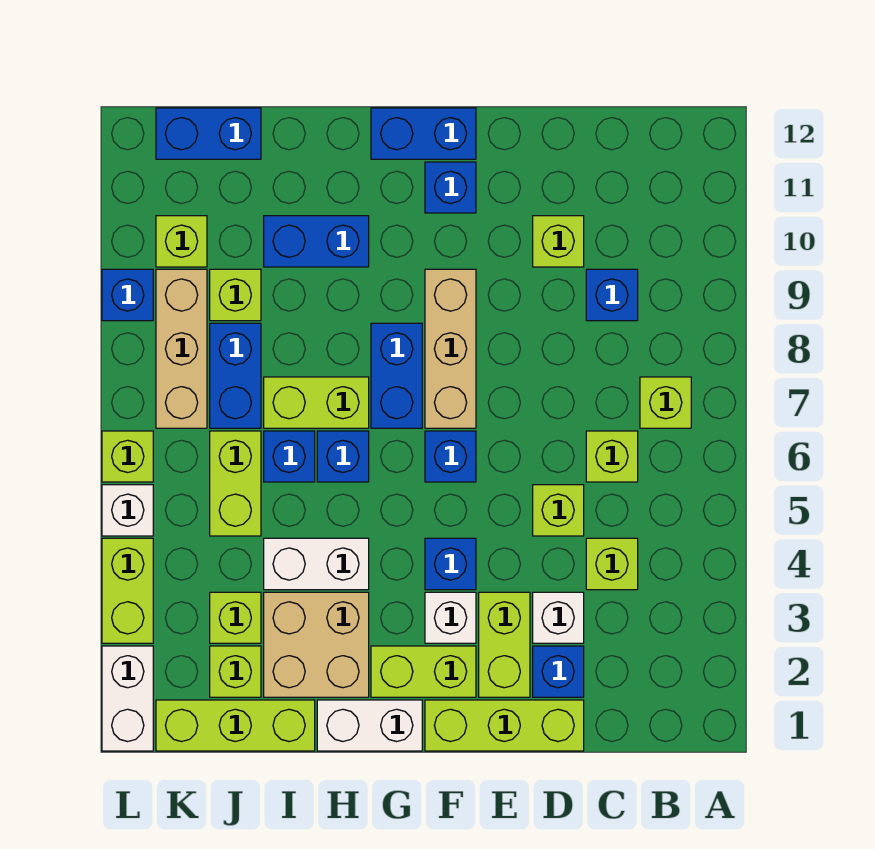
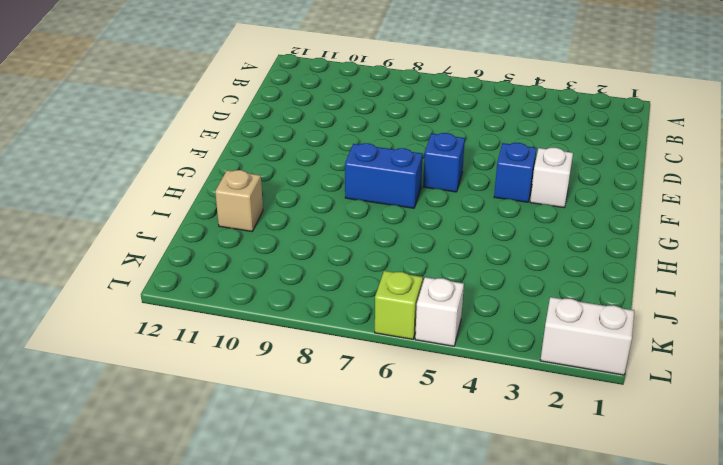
tan 1x1 brick [215,170,263,231] -> none
none -> lime 1x1 brick [640,377,691,428]
none -> lime 1x1 brick [586,538,638,590]
none -> lime 1x1 brick [586,431,638,482]
none -> blue 1x1 brick [586,269,638,321]

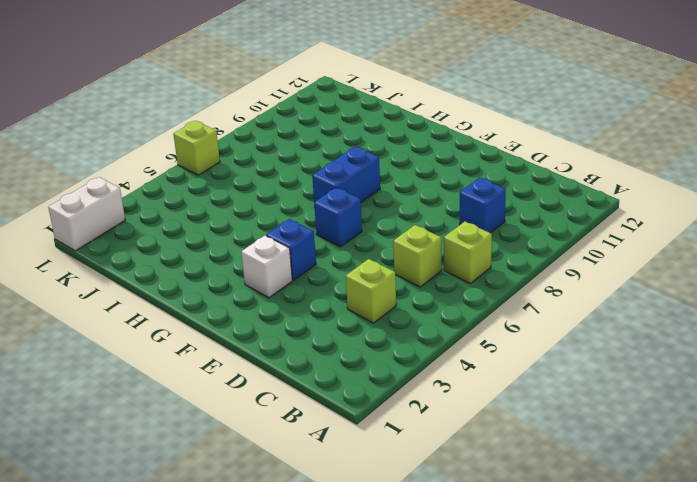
none -> lime 1x3 brick [425,700,584,751]
none -> blue 1x1 brick [533,646,584,697]
none -> white 1x1 brick [533,592,584,643]
none -> lime 1x1 brick [533,485,584,536]

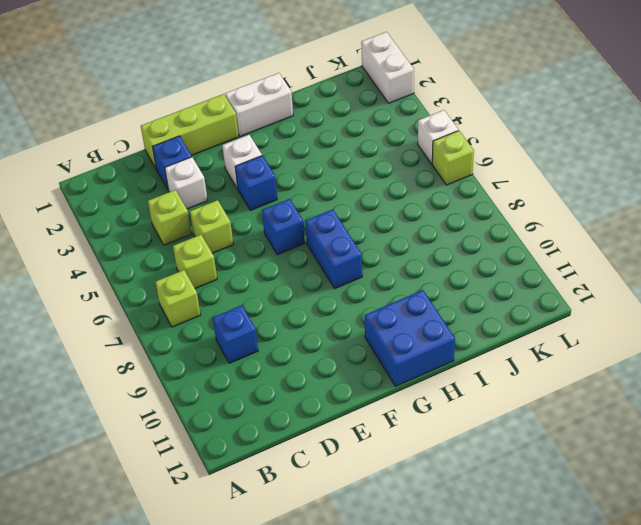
blue 2x2 brick [365,290,455,386] -> blue 1x2 brick [371,108,476,159]
none -> lime 1x1 brick [533,216,584,267]
none -> lime 1x2 brick [479,592,530,697]
none -> lime 1x2 brick [371,646,476,697]
none -> tan 1x3 brick [425,269,476,428]

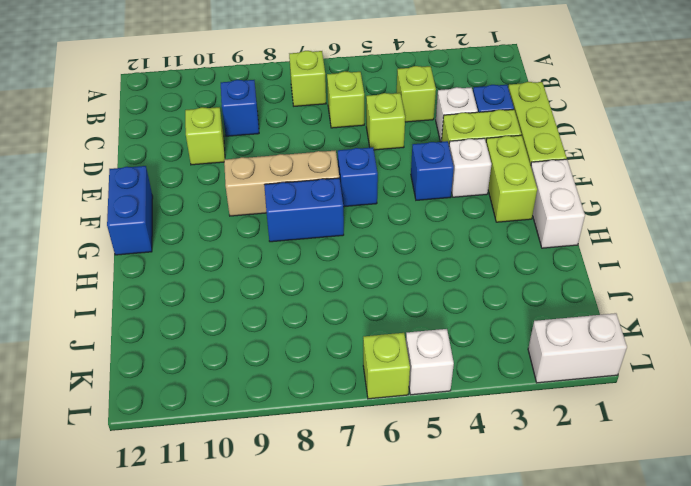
none -> blue 1x1 brick [425,162,476,213]
none -> tan 2x2 brick [264,592,369,697]
none -> white 1x2 brick [264,538,369,590]
none -> blue 1x1 brick [317,431,369,482]

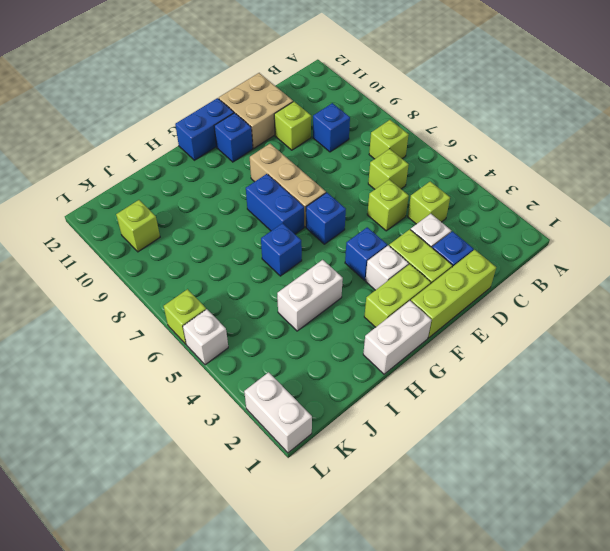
tan 2x2 brick [219,73,293,148] -> tan 2x2 brick moved to [264,592,369,697]
none -> lime 1x2 brick [264,377,369,428]
none -> blue 1x2 brick [264,216,369,267]
none -> lime 1x3 brick [156,700,315,751]
none -> blue 1x1 brick [264,431,315,482]

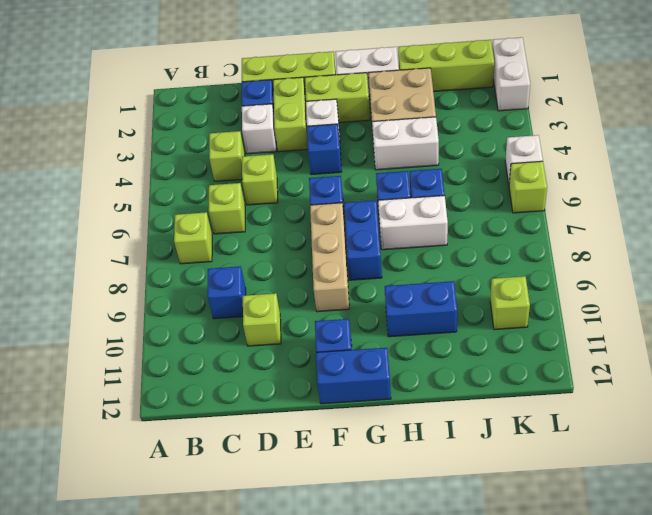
white 1x2 brick [378,196,448,250] -> lime 1x2 brick [264,377,369,428]
none -> lime 1x1 brick [210,646,261,697]
none -> lime 1x1 brick [210,592,261,643]
none -> lime 1x2 brick [210,431,261,536]
none -> blue 1x2 brick [210,323,261,428]

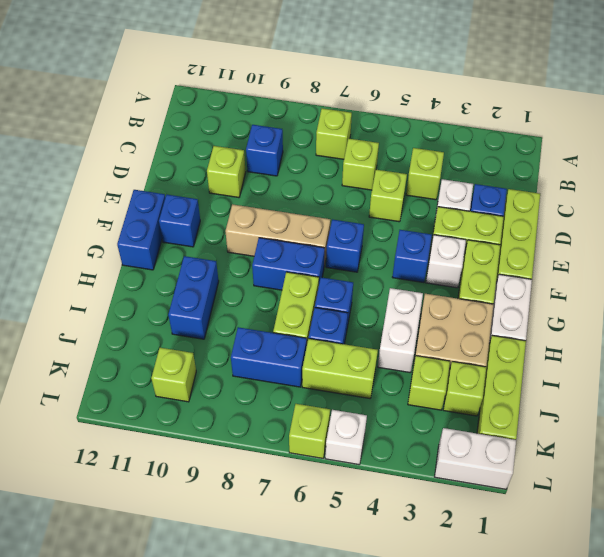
none -> lime 1x1 brick [210,269,261,321]
none -> blue 1x2 brick [156,108,261,159]
none -> tan 1x3 brick [156,269,207,428]
none -> lime 1x2 brick [102,538,153,643]

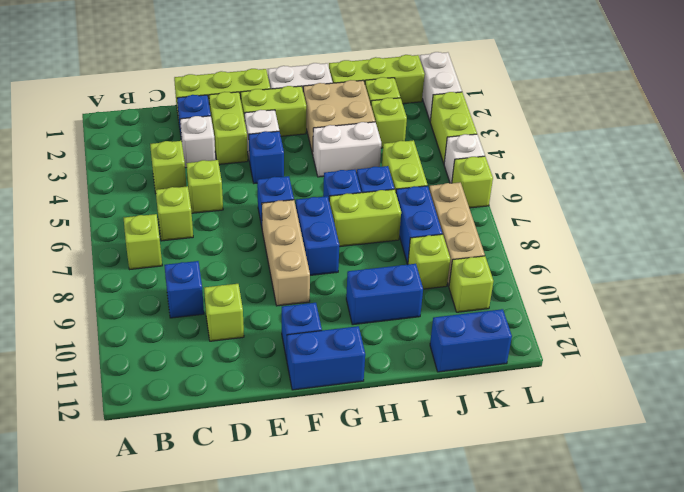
none -> blue 1x1 brick [102,269,153,321]

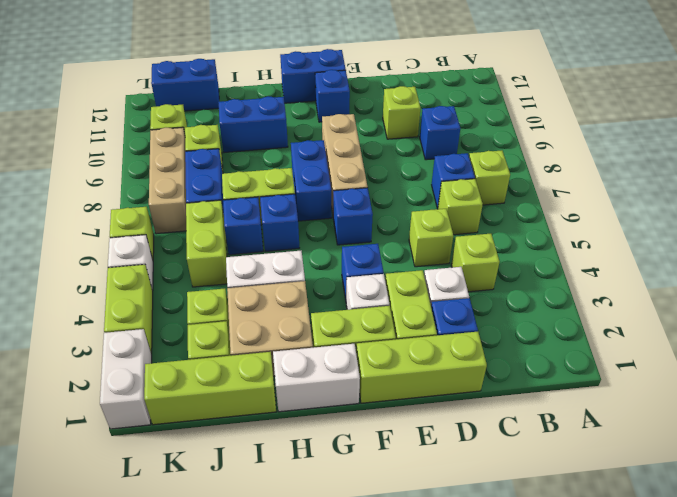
blue 1x1 brick [432,153,475,209] -> blue 1x1 brick moved to [102,269,153,321]

